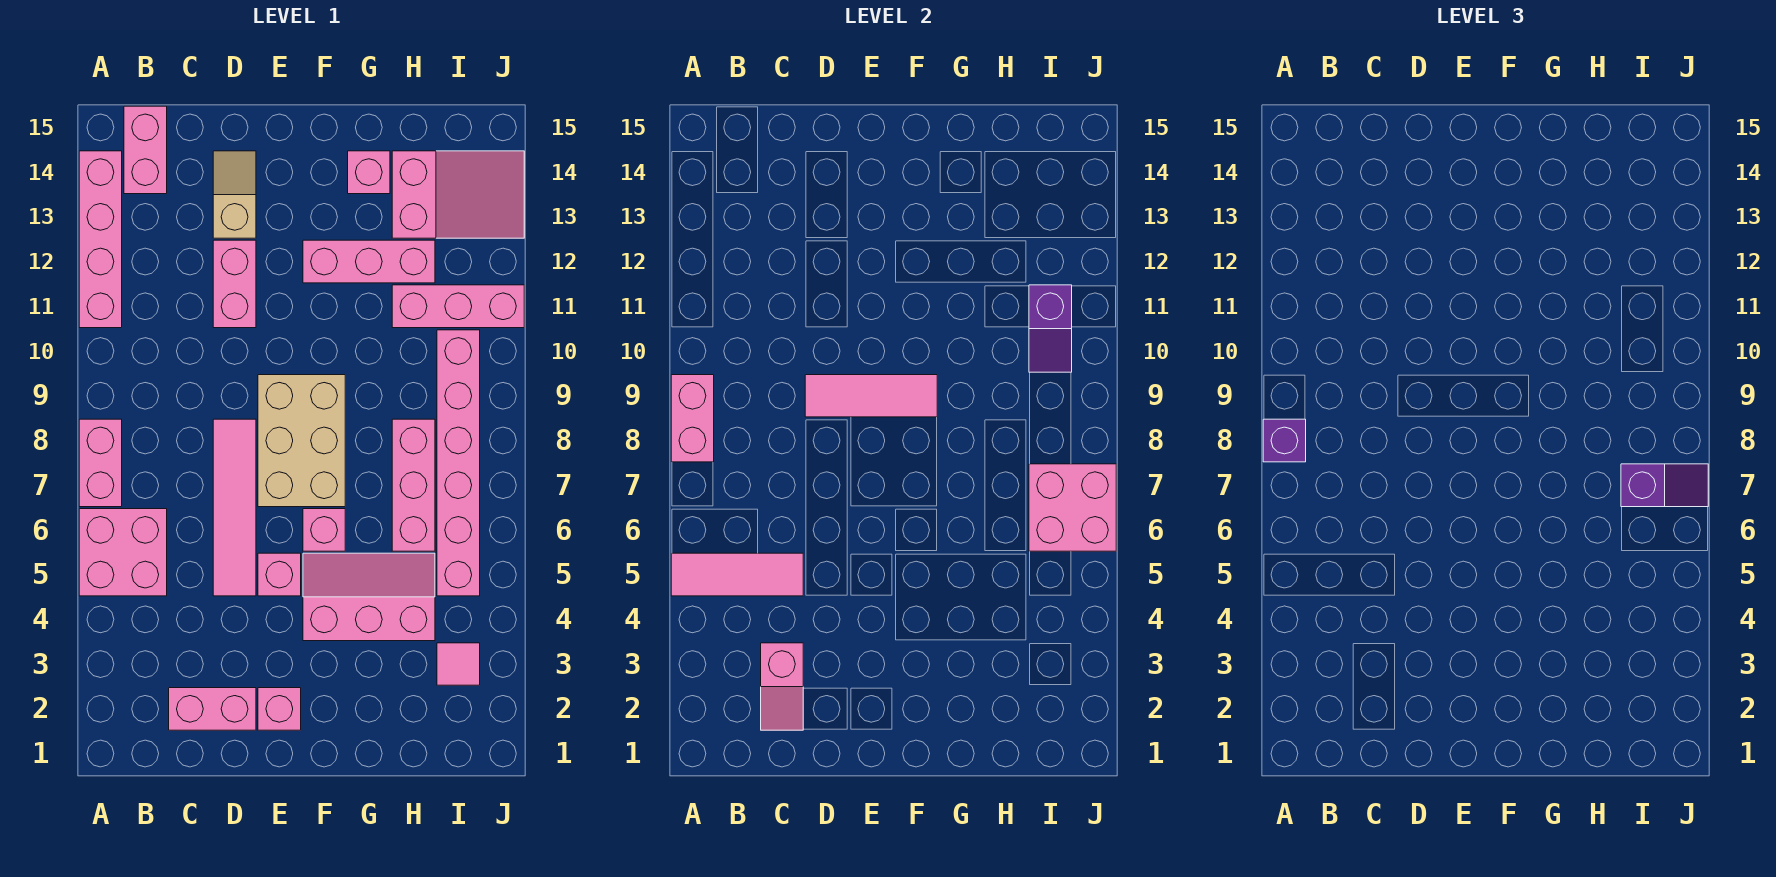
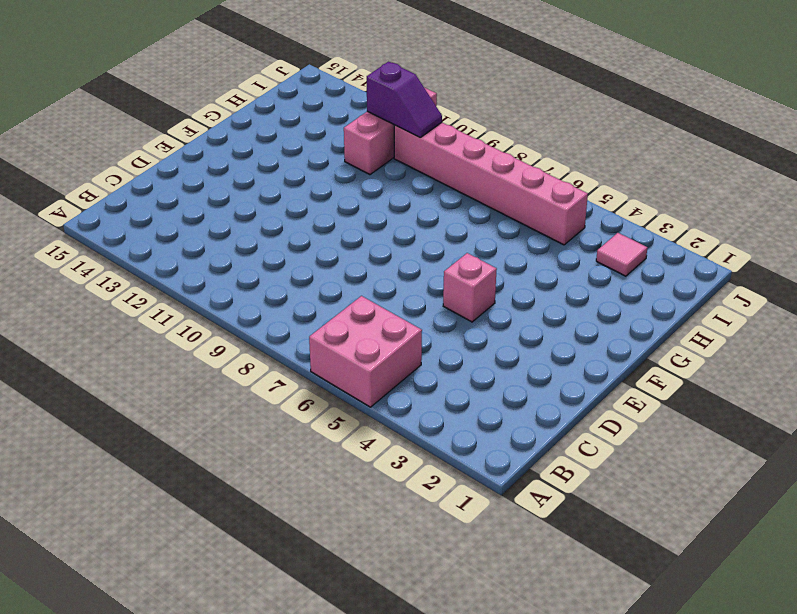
none -> pink 1x2 brick [79,419,122,507]
none -> pink 1x4 brick [79,151,122,328]
none -> pink 1x2 brick [124,106,167,194]

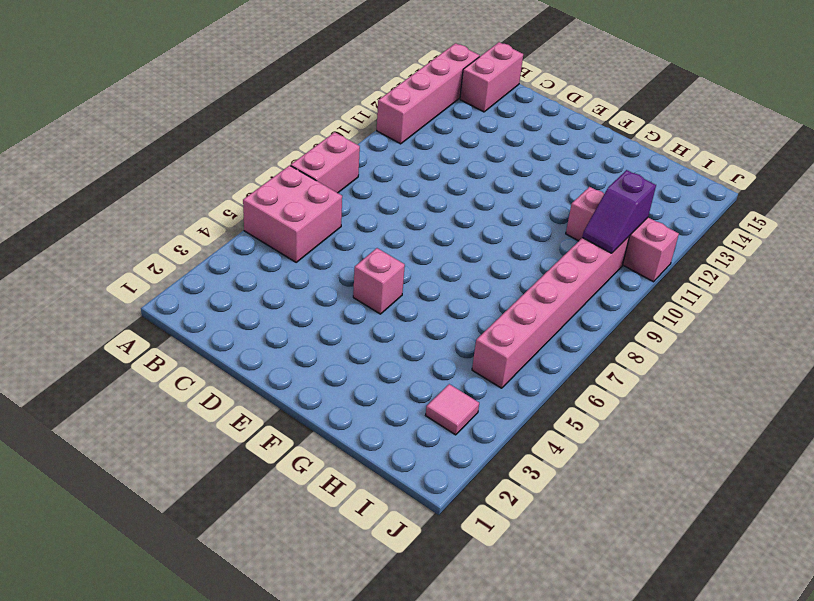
none -> pink 1x2 brick [169,688,256,730]
none -> pink 1x4 tile [213,419,256,596]
none -> pink 1x2 brick [213,240,256,328]

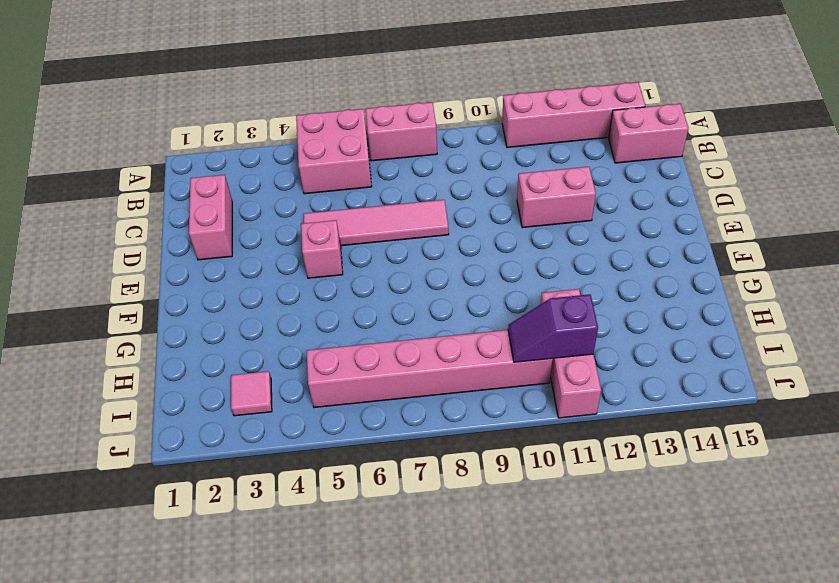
none -> tan 1x2 slope [213,151,256,238]
none -> pink 1x1 brick [258,688,301,730]
none -> tan 2x3 brick [258,375,345,507]

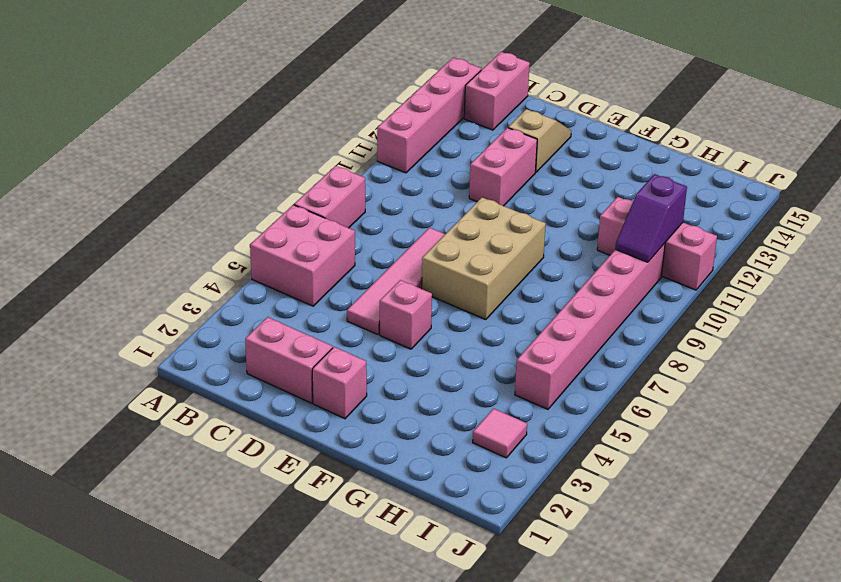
none -> pink 2x3 slope [303,553,435,641]
none -> pink 1x1 brick [303,509,345,551]
none -> pink 1x3 brick [303,240,435,283]

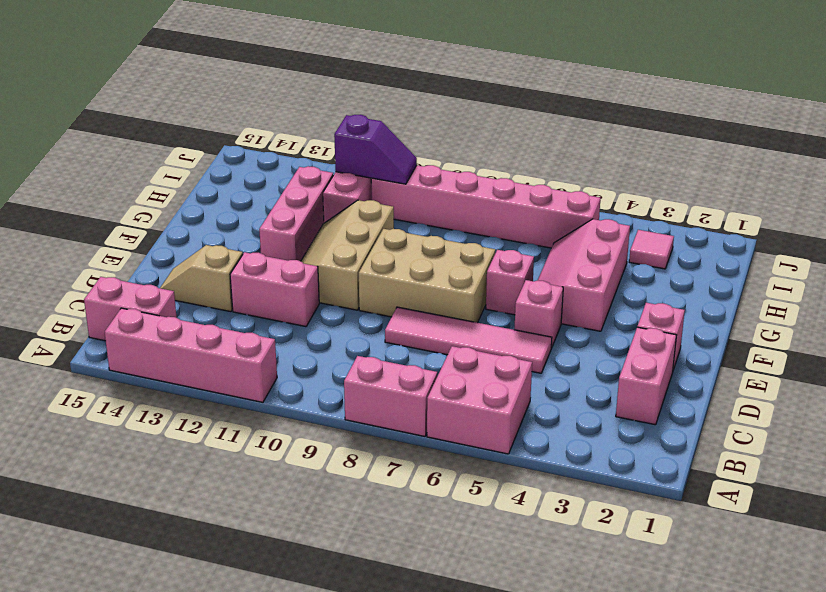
tan 2x3 slope [301,200,394,310] -> none
none -> pink 1x1 brick [348,151,390,194]
none -> pink 1x3 brick [392,419,435,551]
none -> pink 2x3 slope [392,151,524,238]

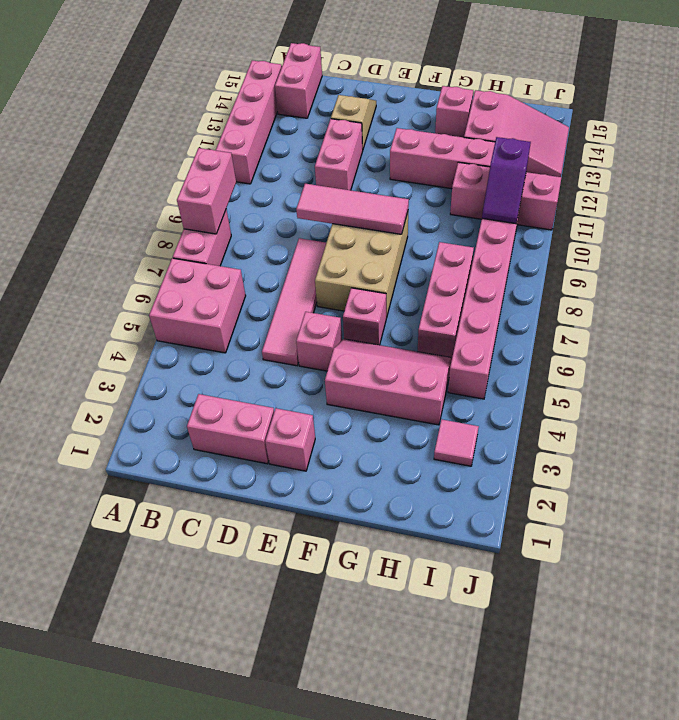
none -> pink 1x3 tile [671,553,803,596]
none -> pink 1x2 slope [761,643,803,730]
none -> pink 2x2 brick [1029,464,1116,551]

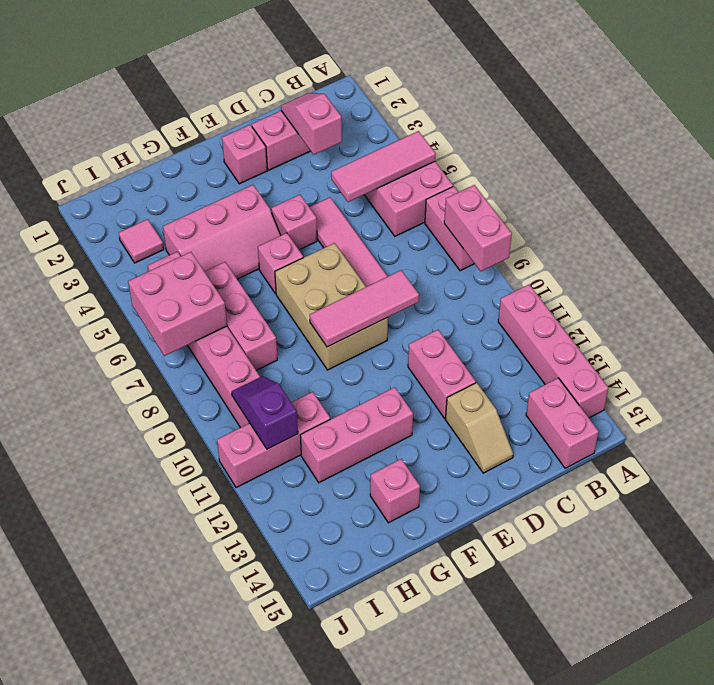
none -> pink 2x3 slope [392,151,524,238]
none -> purple 1x1 brick [1263,419,1306,462]
none -> purple 1x2 slope [1621,464,1708,507]

